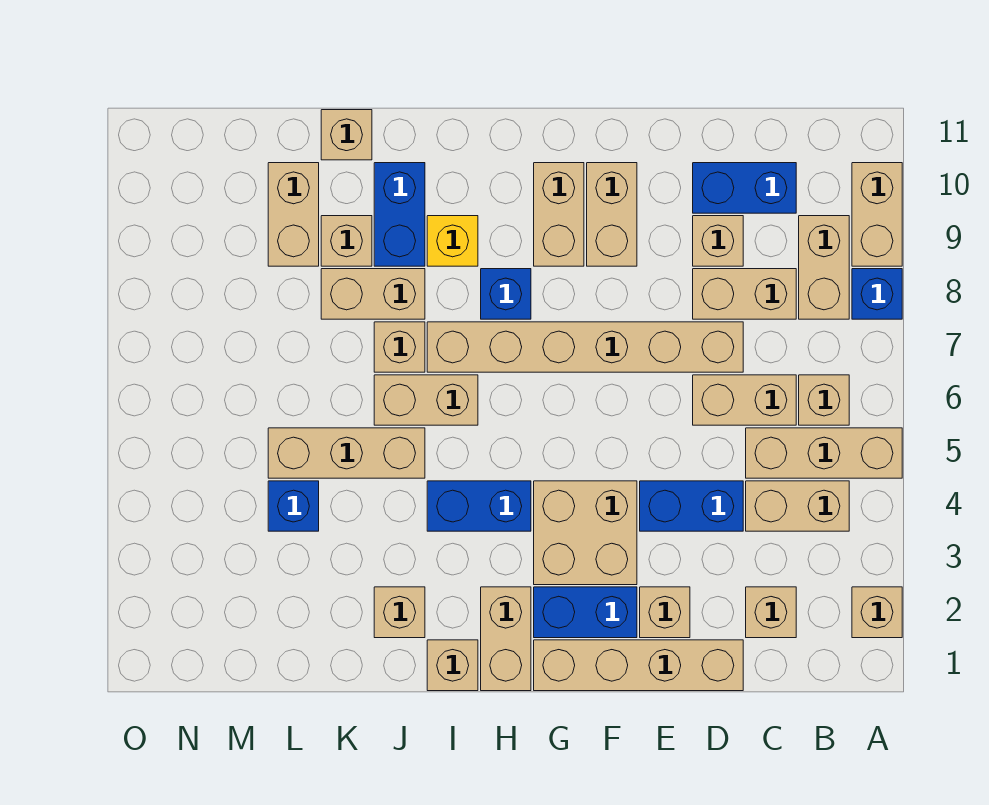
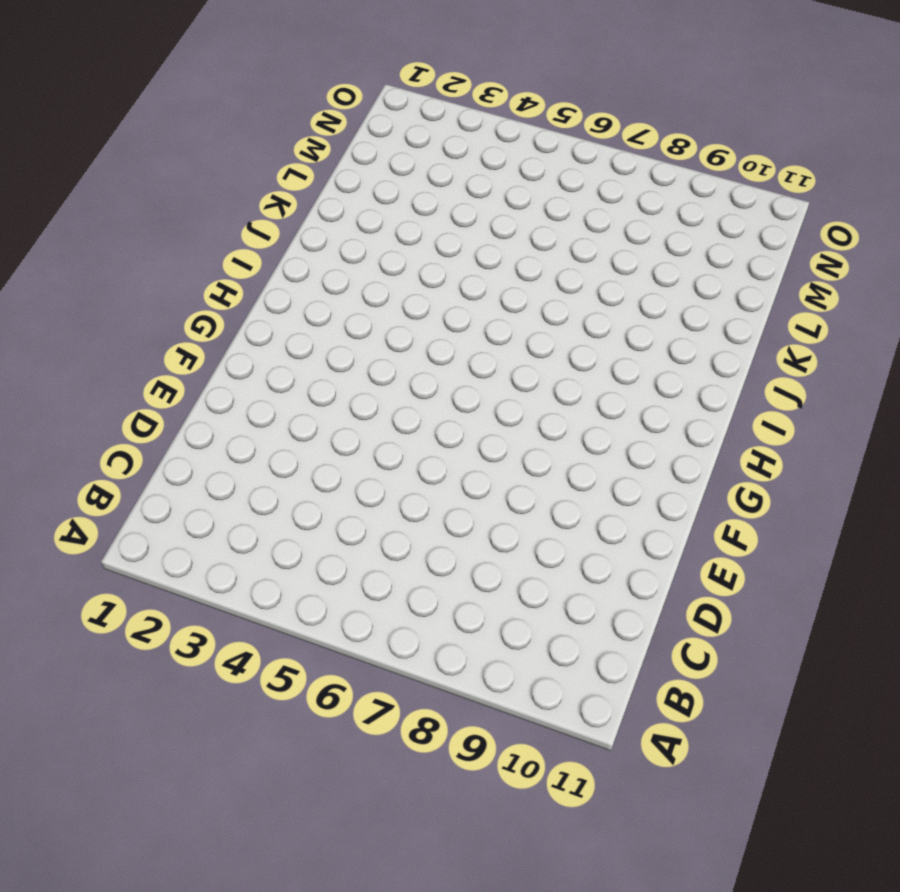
none -> tan 1x1 brick [852,587,902,638]
none -> tan 1x3 brick [746,428,902,478]
none -> blue 1x1 brick [852,269,902,319]
none -> tan 1x2 brick [852,163,902,266]

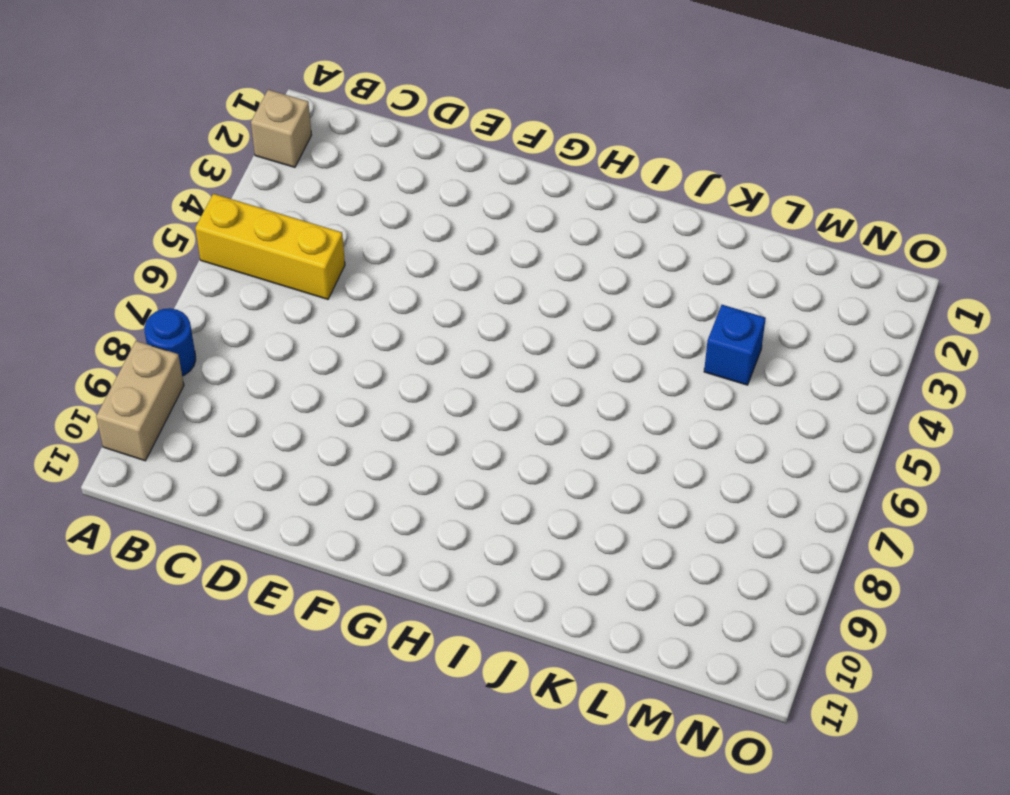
yellow 1x3 brick [195,194,345,299] -> tan 1x3 brick [746,428,902,478]
blue 1x1 round brick [144,308,196,376] -> blue 1x1 brick [852,269,902,319]
none -> tan 1x2 brick [746,481,849,531]
none -> tan 1x1 brick [799,375,849,425]
none -> tan 1x2 brick [799,216,849,319]
none -> tan 1x1 brick [746,587,796,638]

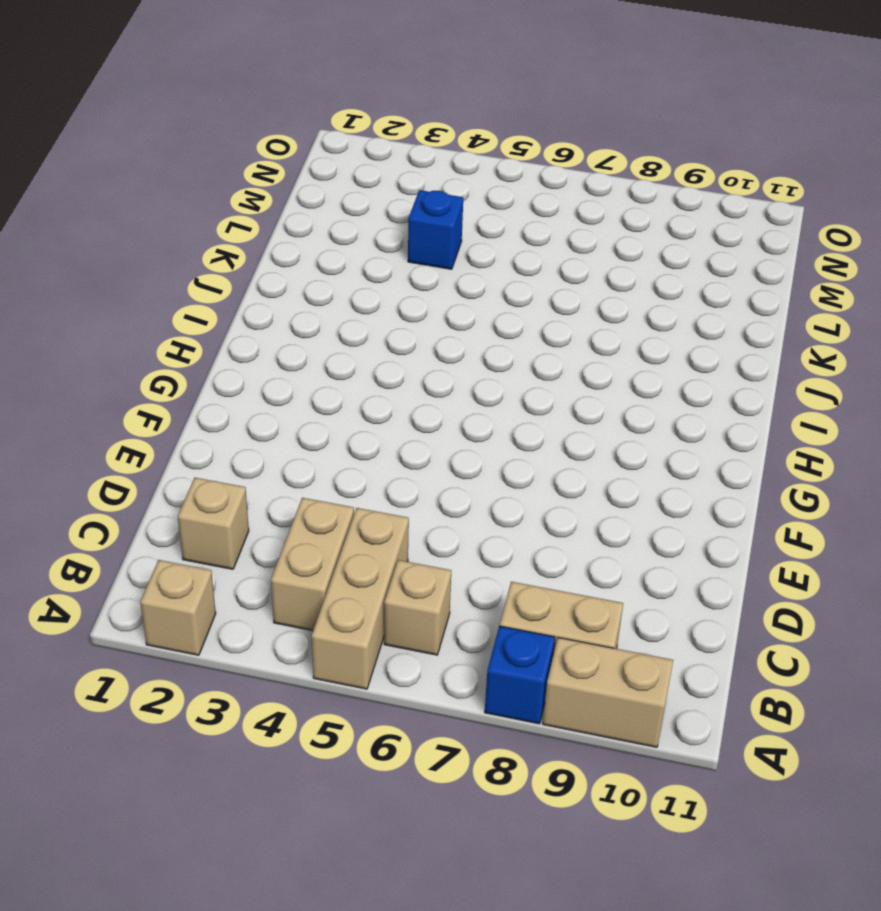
none -> tan 1x2 brick [693,375,796,425]
none -> tan 1x2 brick [693,269,796,319]
none -> blue 1x2 brick [693,163,796,213]
none -> tan 1x4 brick [534,640,743,691]

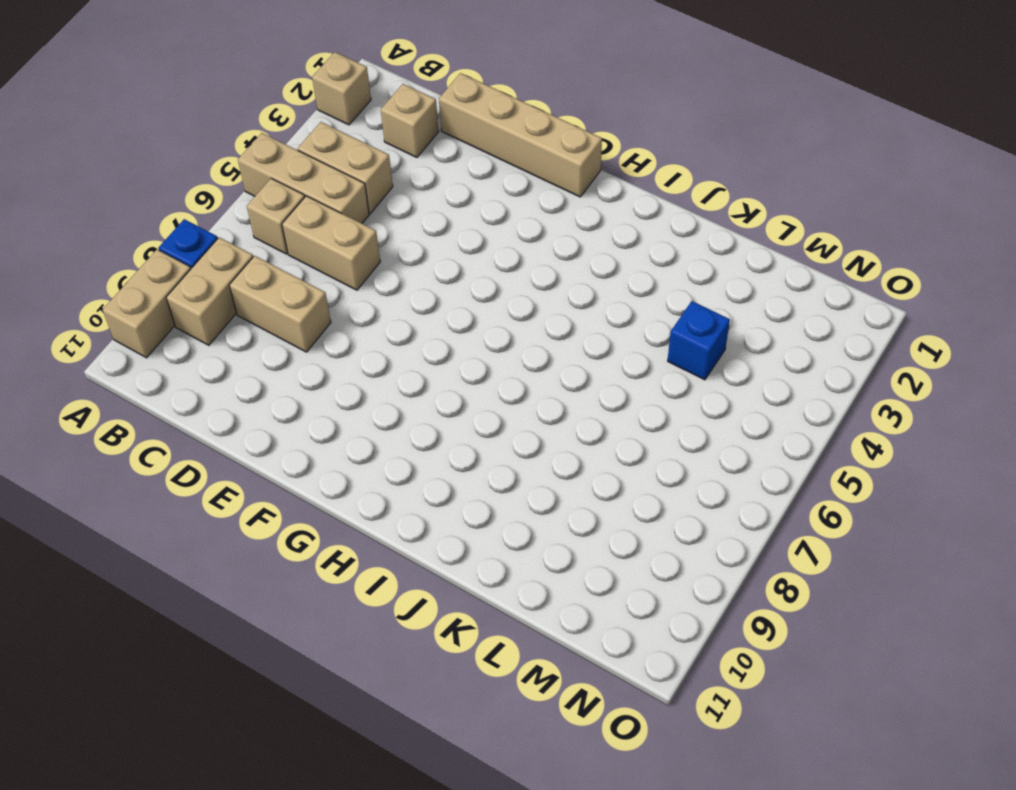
none -> blue 1x2 brick [693,163,796,213]
none -> blue 1x2 brick [640,481,743,531]
none -> tan 1x6 brick [427,322,743,372]
none -> tan 1x1 brick [693,216,743,266]

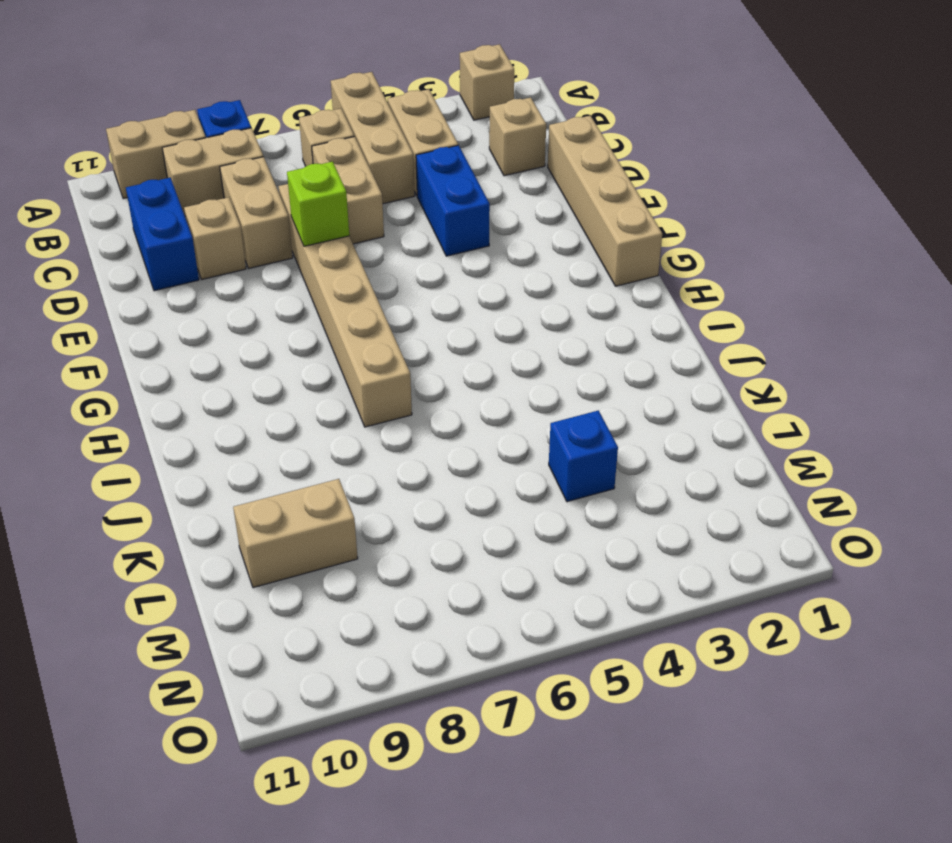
lime 1x1 brick [287,162,349,246] -> none
none -> tan 1x1 brick [640,587,690,638]
none -> blue 1x2 brick [534,587,637,638]
none -> tan 2x2 brick [534,481,637,585]
none -> tan 1x2 brick [587,163,637,266]

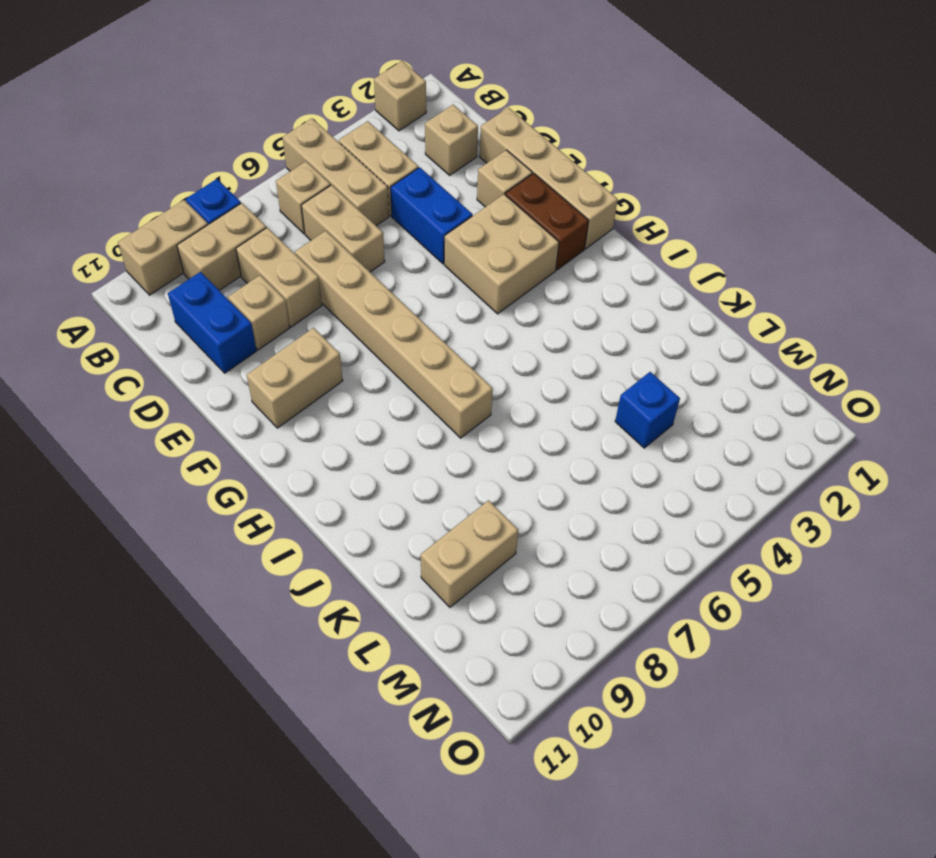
brown 1x2 brick [505,173,589,270] -> blue 1x2 brick [534,587,637,638]
none -> tan 1x2 brick [534,163,584,266]
none -> tan 1x2 brick [481,587,531,691]
none -> blue 1x2 brick [427,481,531,531]
none -> blue 1x1 brick [481,269,531,319]

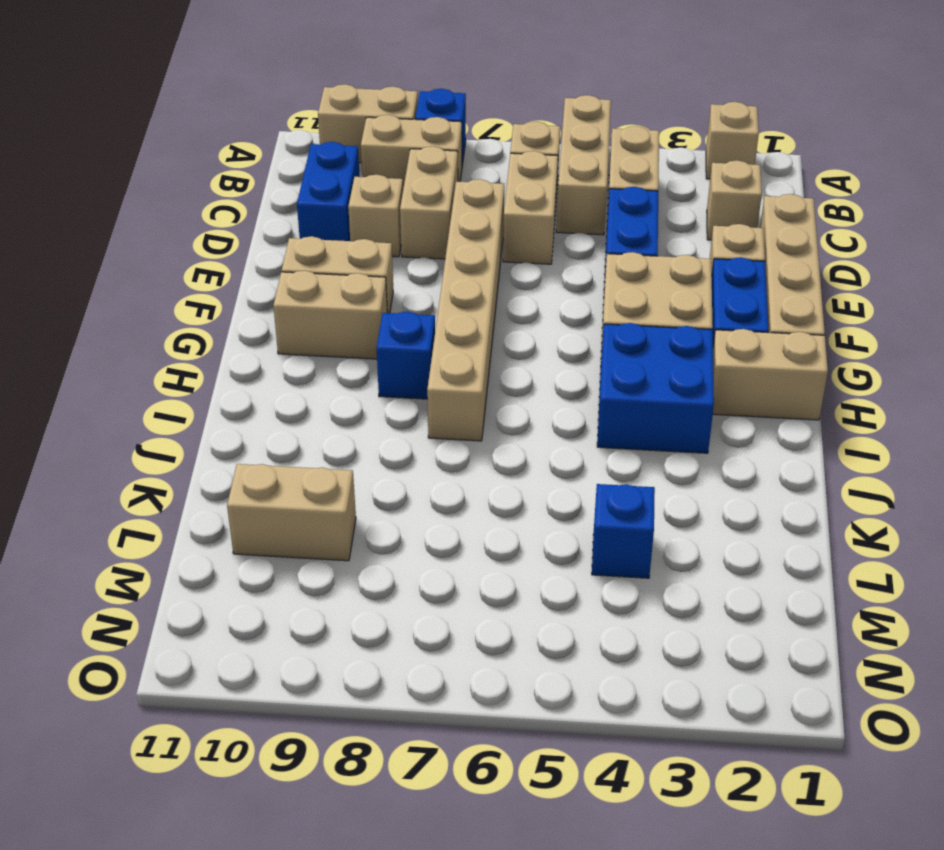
blue 2x2 brick [597,323,714,453] -> blue 1x2 brick [427,481,531,531]
none -> tan 1x1 brick [427,640,478,691]
none -> tan 1x2 brick [374,375,478,425]
none -> yellow 1x1 brick [427,216,478,266]
none -> tan 1x1 brick [374,587,425,638]

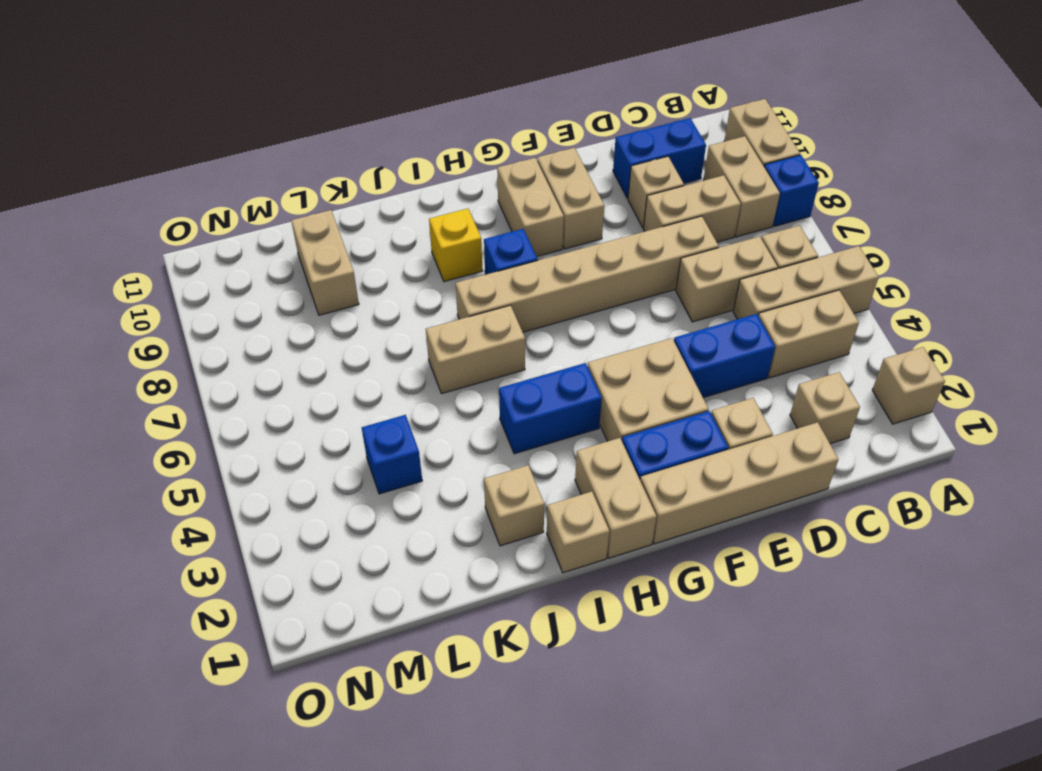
none -> tan 1x3 brick [268,428,425,478]
none -> tan 1x1 brick [374,322,425,372]
none -> tan 1x2 brick [321,269,425,319]
none -> blue 1x2 brick [374,163,425,266]

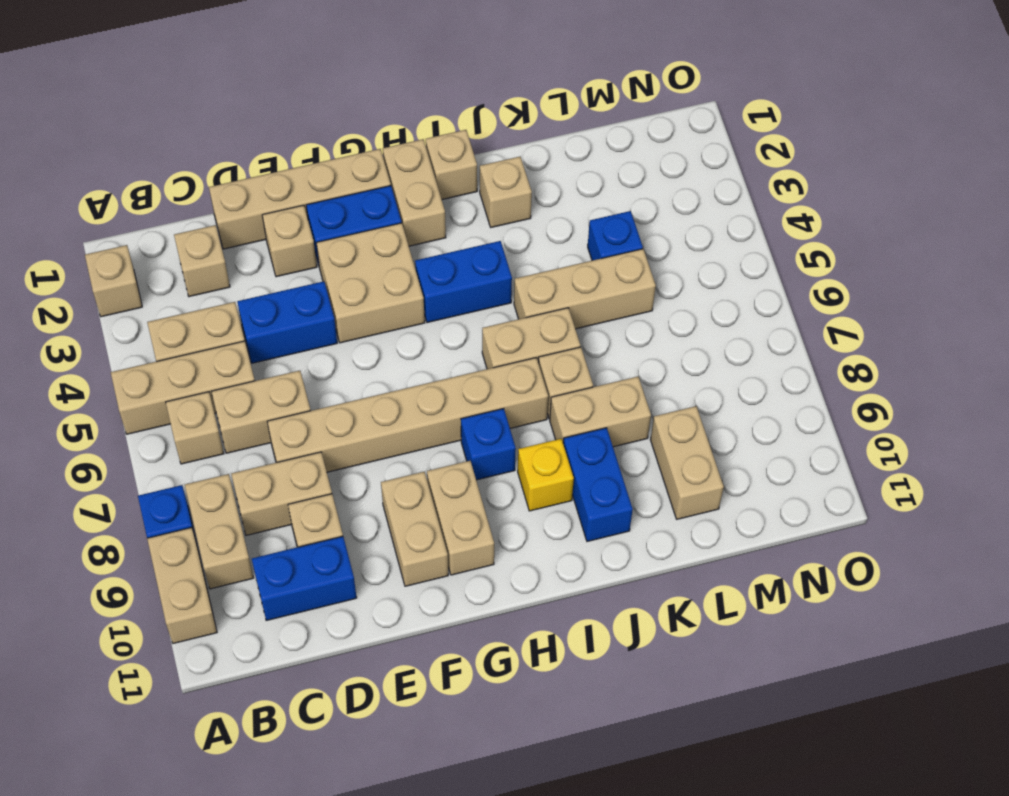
none -> tan 1x1 brick [321,216,372,266]
none -> tan 1x1 brick [321,110,372,160]

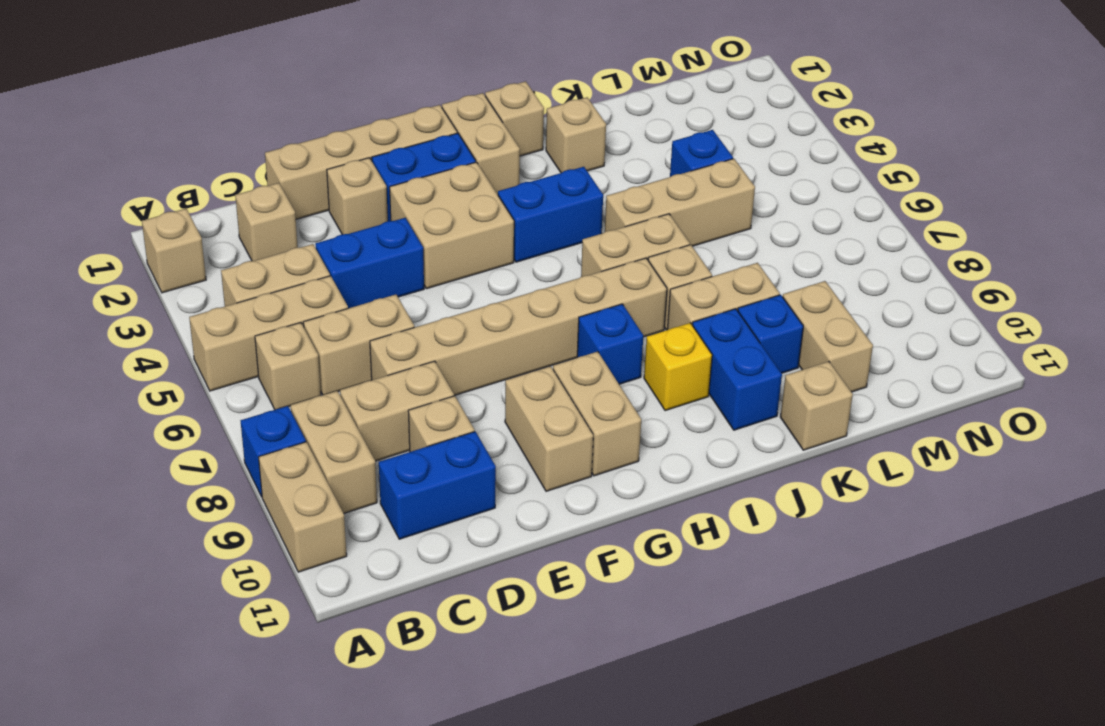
blue 1x1 brick [738,295,803,373] -> tan 1x1 brick [321,216,372,266]

